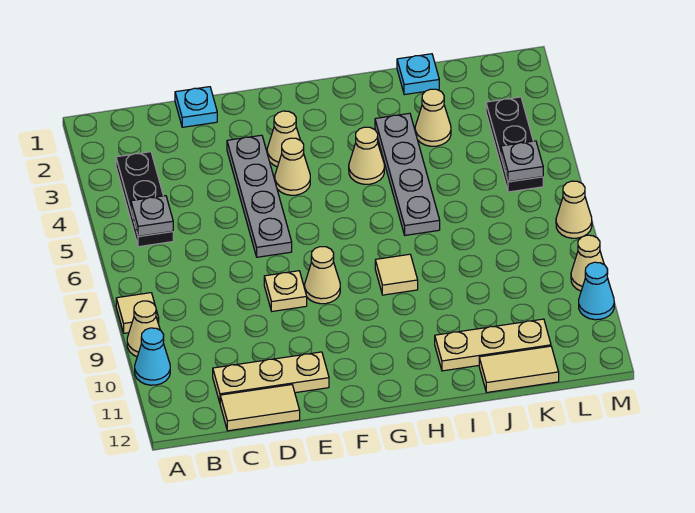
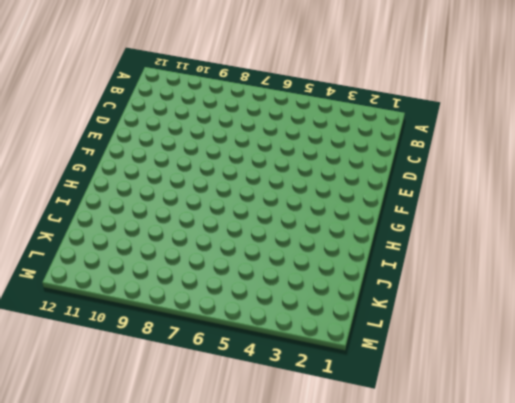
none -> tan 1x1 tile [116,293,159,333]
none -> tan 1x1 cone [127,301,160,357]
none -> cyan 1x1 cone [135,328,170,385]

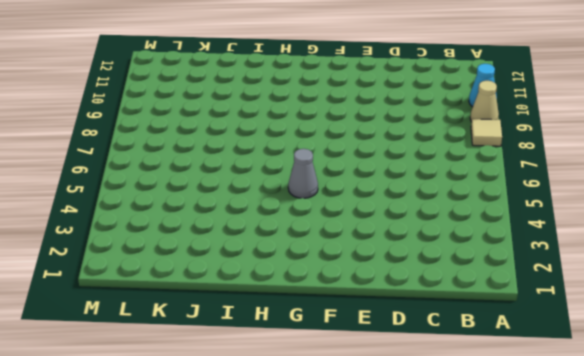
grey 1x1 cone [288,149,318,198] -> none
none -> black 1x3 plate [116,152,173,247]
none -> tan 1x3 plate [213,352,329,402]
none -> tan 1x2 tile [220,385,300,431]

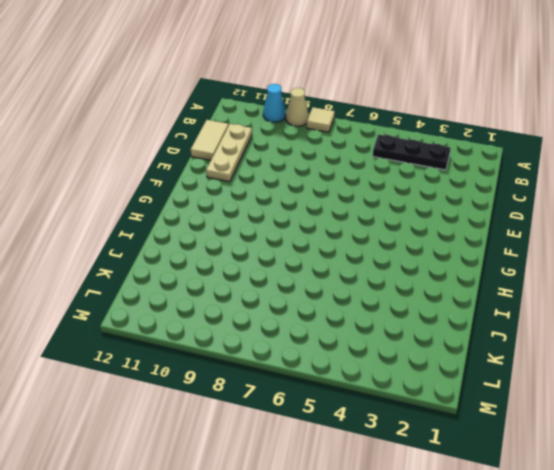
none -> cyan 1x1 plate [175,87,217,127]
none -> grey 1x4 plate [227,135,292,257]
none -> tan 1x1 plate [264,271,307,311]

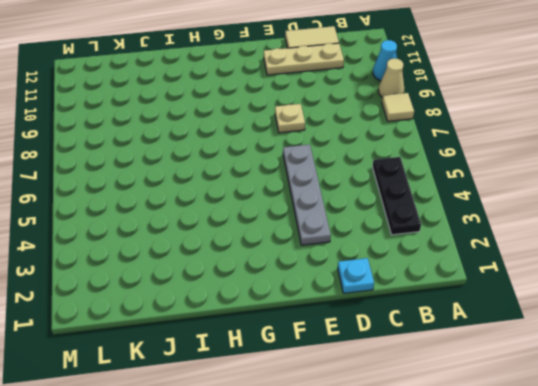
none -> tan 1x1 cone [267,111,300,167]
none -> tan 1x1 cone [275,138,310,195]
none -> tan 1x1 cone [305,247,340,304]

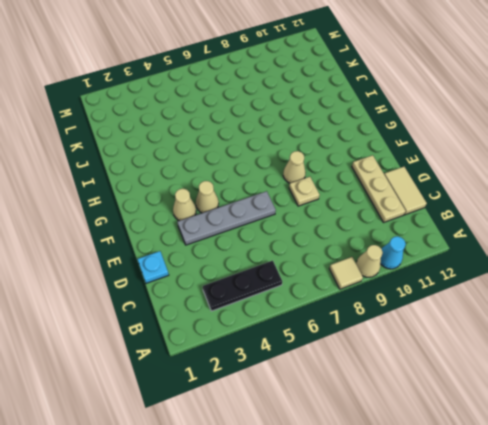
none -> tan 1x1 cone [349,127,384,184]
none -> tan 1x1 tile [375,254,418,295]
none -> grey 1x4 plate [375,113,440,235]

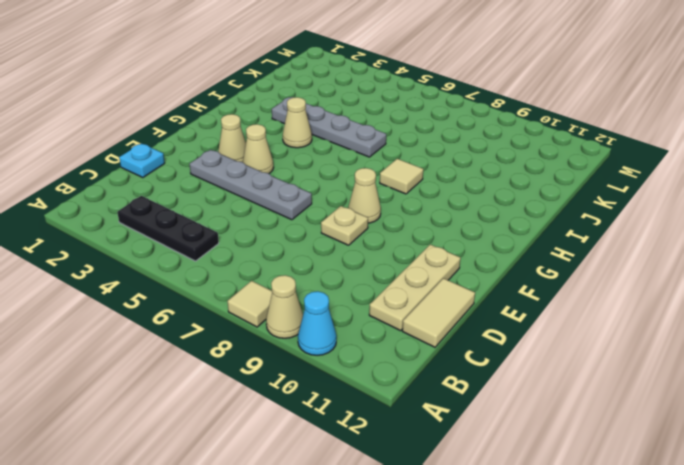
none -> tan 1x3 plate [435,319,551,371]
none -> cyan 1x1 plate [397,54,439,95]
none -> tan 1x1 cone [415,89,451,146]

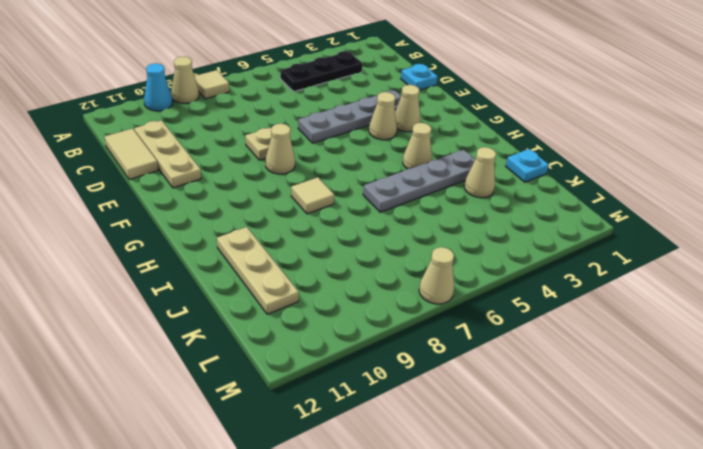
none -> tan 1x2 tile [479,346,559,392]
none -> black 1x3 plate [486,97,543,192]
none -> tan 1x1 cone [571,235,604,291]

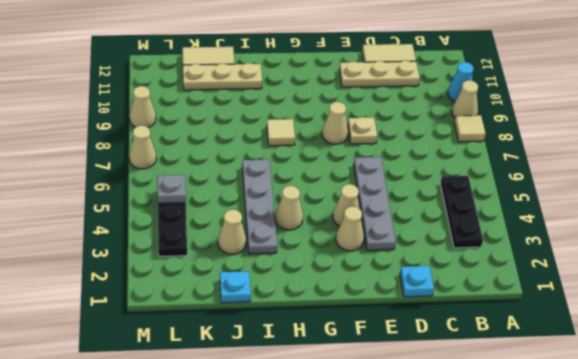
none -> cyan 1x1 cone [579,262,614,320]
none -> grey 1x1 plate [131,196,173,236]

